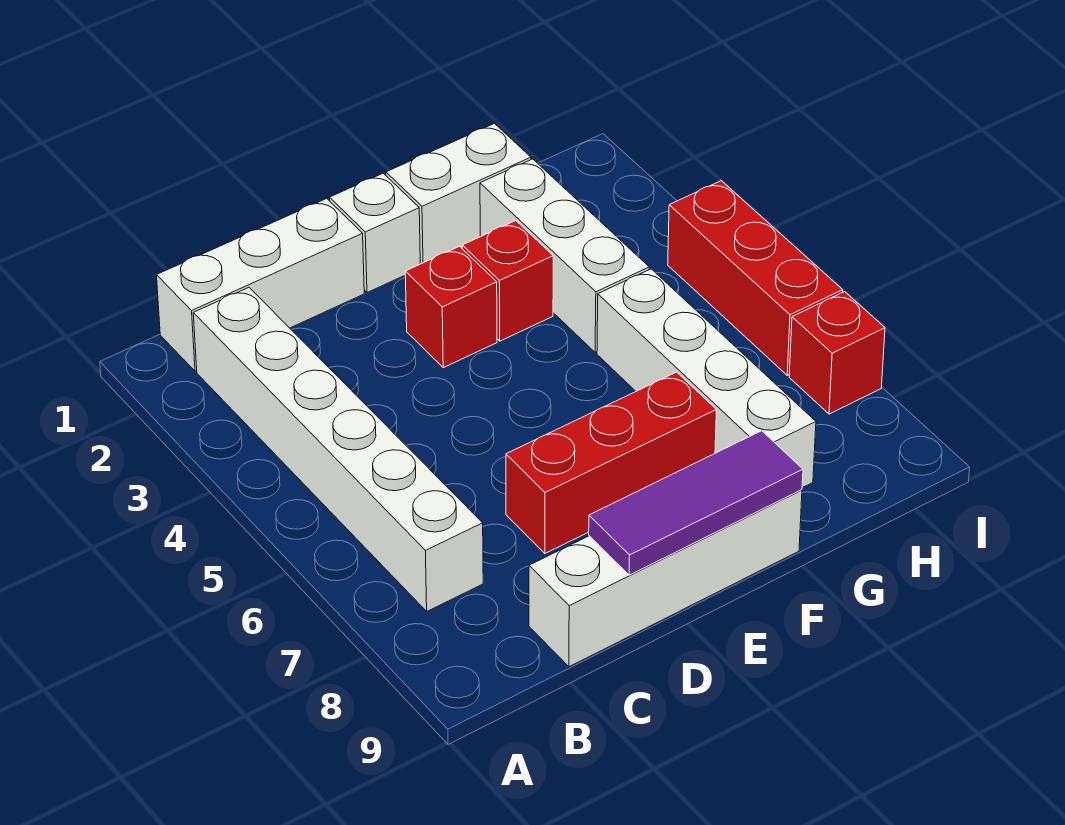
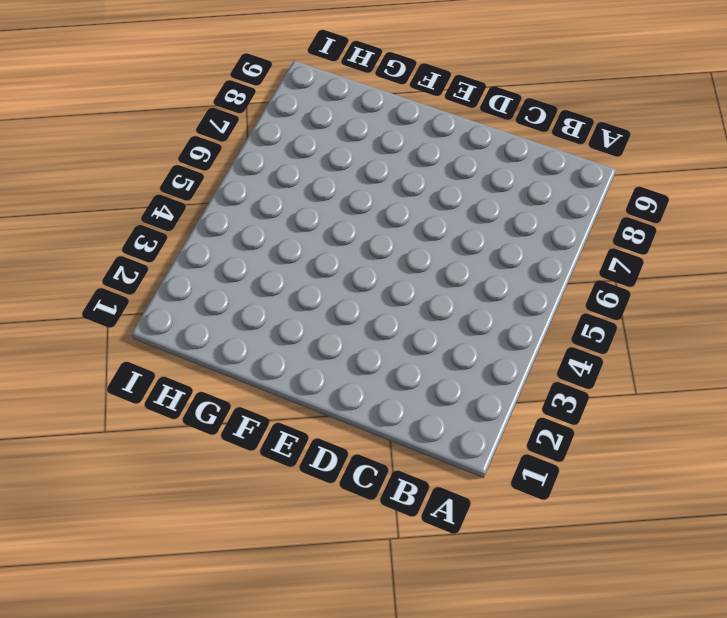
none -> white 1x3 brick [157,199,364,371]
none -> white 1x6 brick [193,288,483,611]
none -> white 1x4 brick [529,490,802,667]

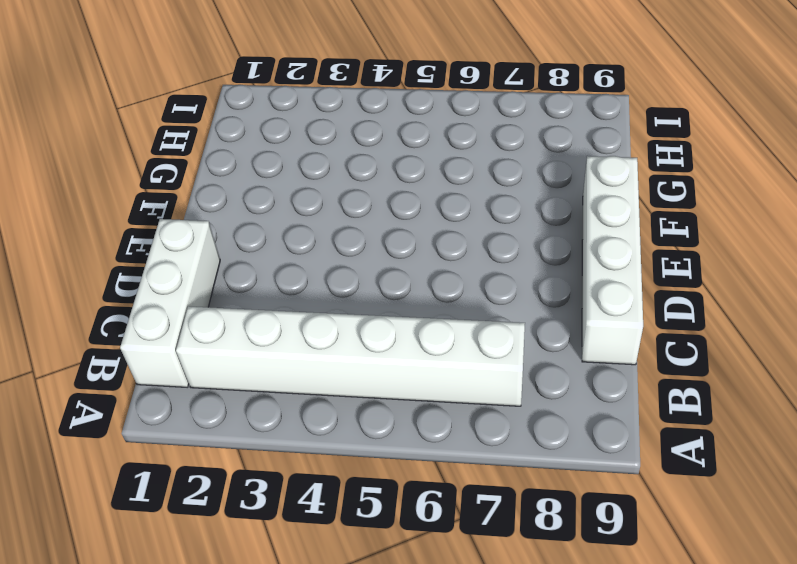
none -> red 1x3 brick [506,372,716,553]
none -> white 1x1 brick [330,173,420,293]
none -> red 1x1 brick [405,246,497,368]

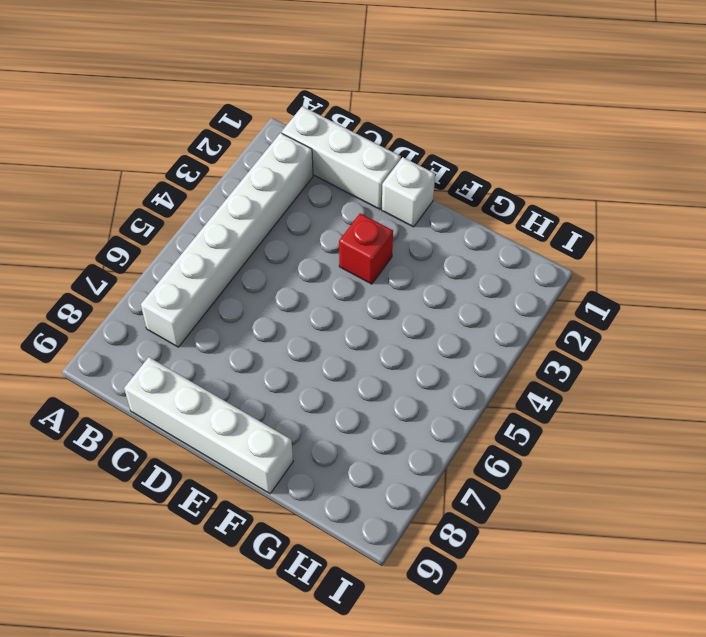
none -> red 1x3 brick [506,372,716,553]
none -> white 1x2 brick [386,124,531,264]
none -> red 1x1 brick [462,221,553,341]

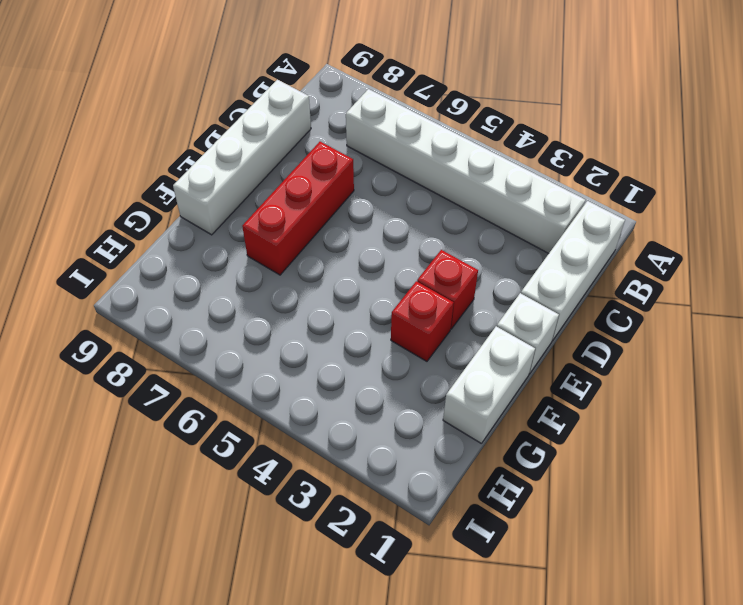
none -> white 1x3 brick [480,159,649,352]
none -> white 1x4 brick [597,269,816,487]
none -> red 1x3 brick [668,181,843,375]

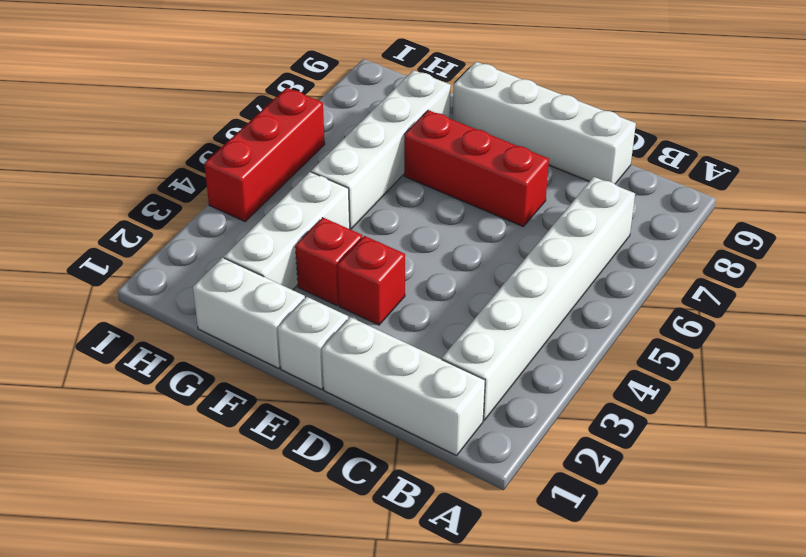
none -> red 1x1 brick [789,292,885,414]
none -> purple 1x3 tile [589,431,803,575]

